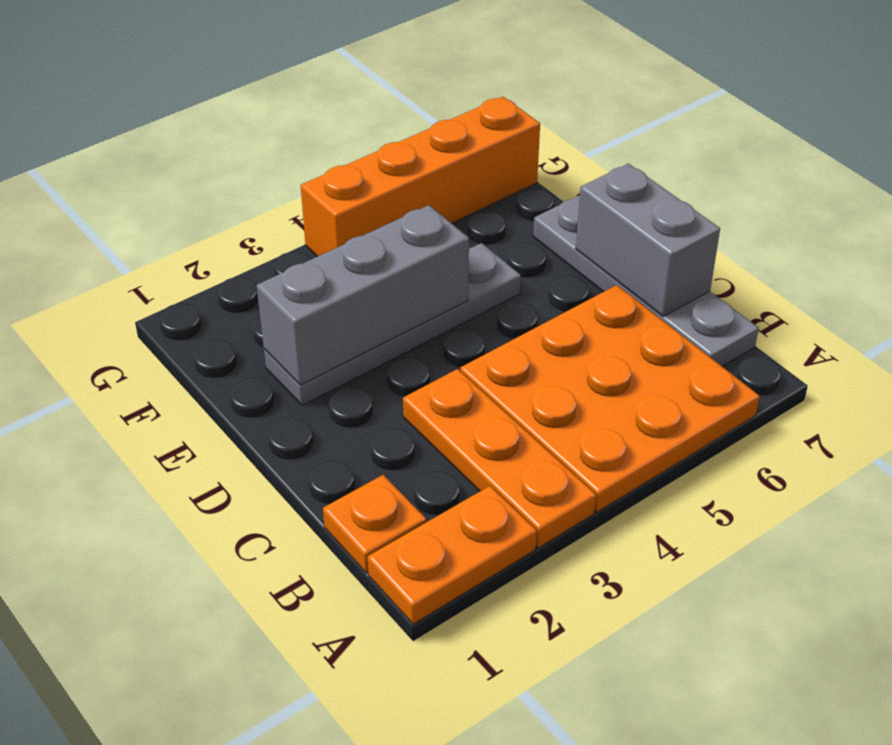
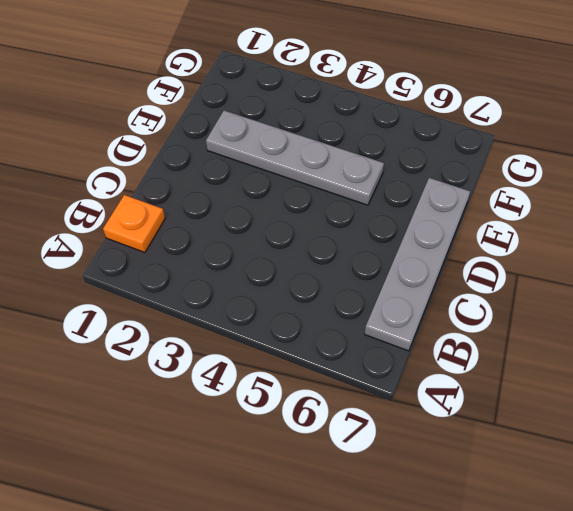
none -> orange 1x2 plate [368,486,537,624]
none -> orange 1x3 plate [403,369,596,548]

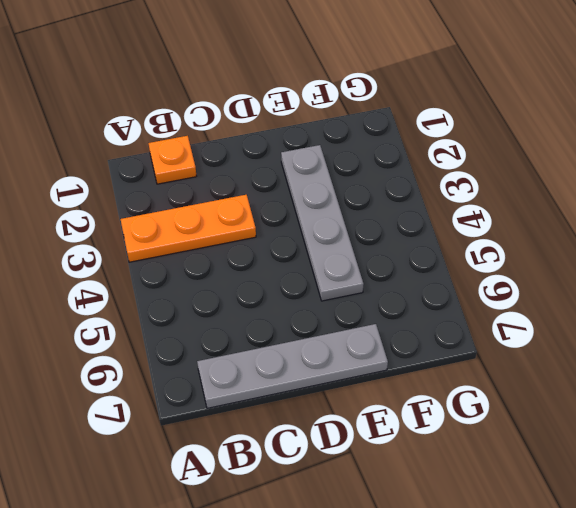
none -> orange 1x2 plate [368,486,537,624]
none -> orange 3x3 plate [460,285,760,512]

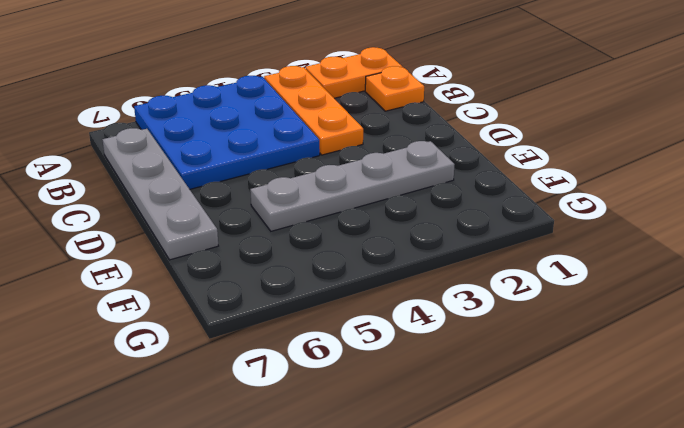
blue 3x3 plate [134,76,320,189] -> orange 3x3 plate [460,285,760,512]
none -> orange 1x4 brick [301,97,540,256]
none -> grey 1x2 brick [576,164,720,316]

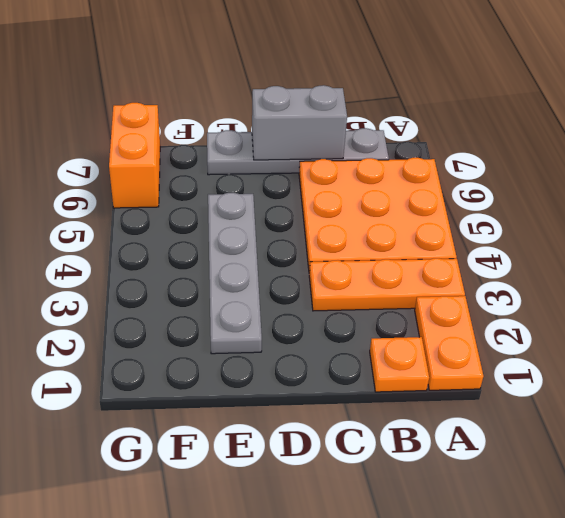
orange 1x2 brick [109,103,160,208] -> orange 1x4 brick [301,97,540,256]
none -> grey 1x3 brick [257,205,469,385]

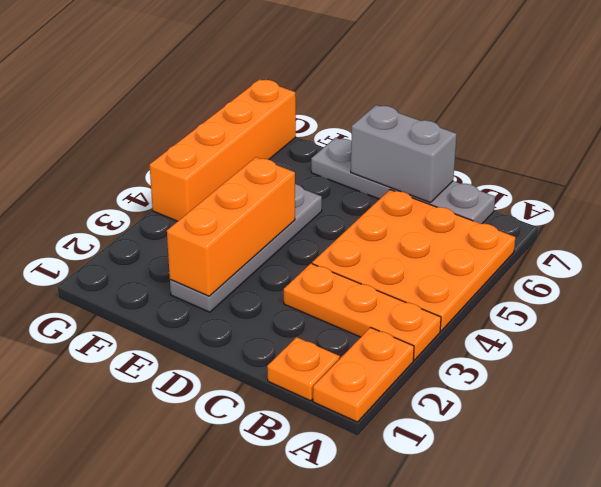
orange 1x3 brick [167,157,295,296] -> grey 1x3 brick [257,205,469,385]

